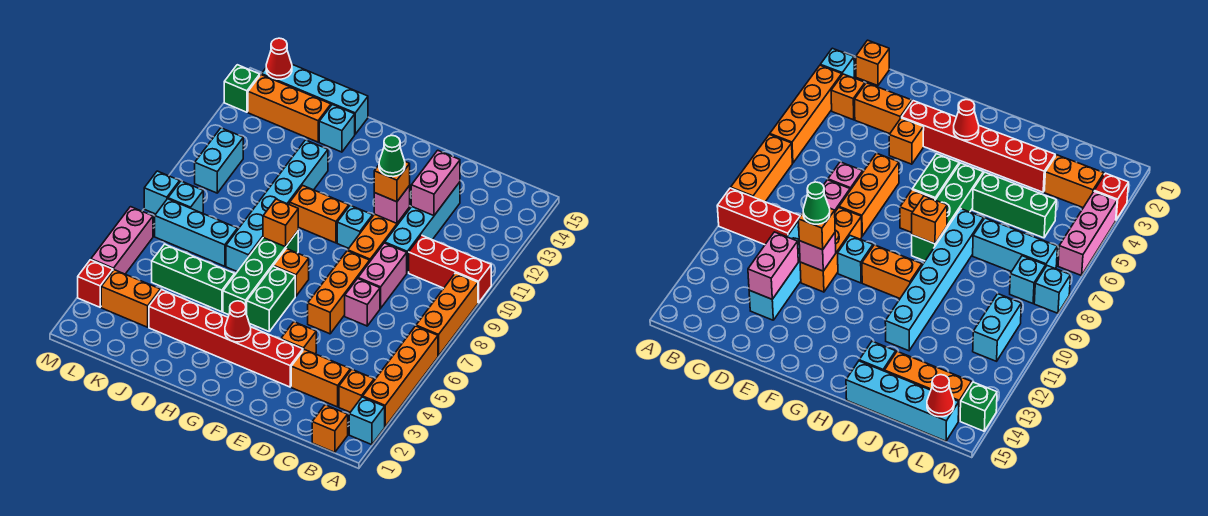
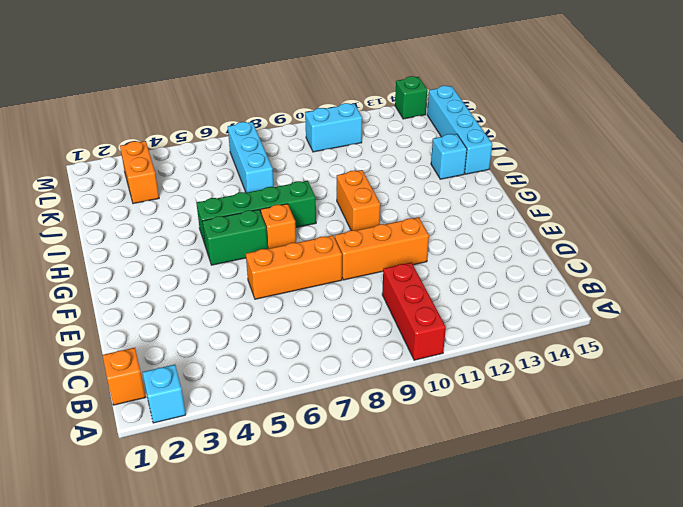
none -> orange 1x4 brick [363,326,438,427]
none -> orange 1x3 brick [416,273,478,356]
none -> orange 1x1 brick [339,369,374,412]
none -> orange 1x2 brick [291,349,350,407]

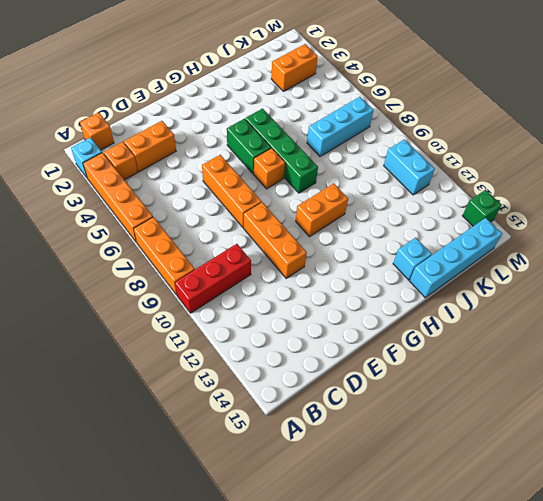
none -> pink 1x1 brick [345,279,380,326]
none -> pink 1x2 brick [358,243,407,308]
none -> cyan 1x4 brick [385,182,460,273]
none -> red 1x6 brick [149,290,303,387]

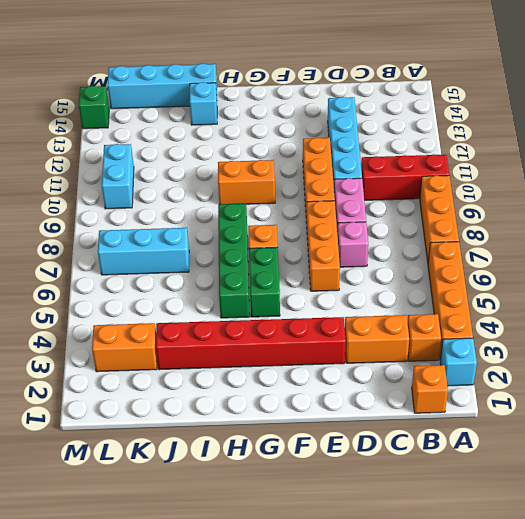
none -> orange 1x1 brick [281,322,316,354]
none -> cyan 1x1 brick [337,205,373,248]
none -> green 1x3 brick [152,244,235,312]
none -> cyan 1x6 brick [226,140,328,272]

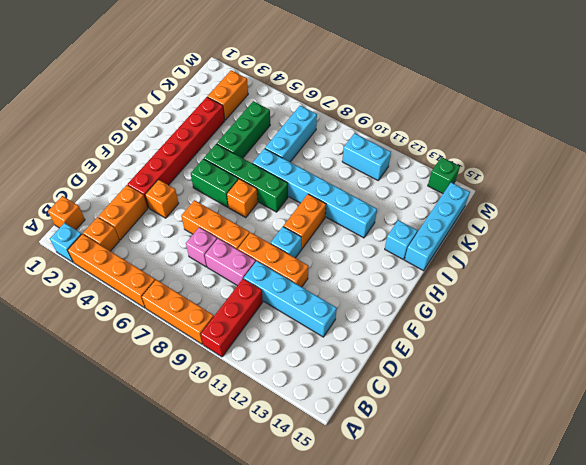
none -> orange 1x3 brick [248,75,331,142]
none -> cyan 1x1 brick [168,181,203,213]
none -> red 1x1 brick [78,260,113,307]
none -> pink 1x3 brick [91,207,153,274]

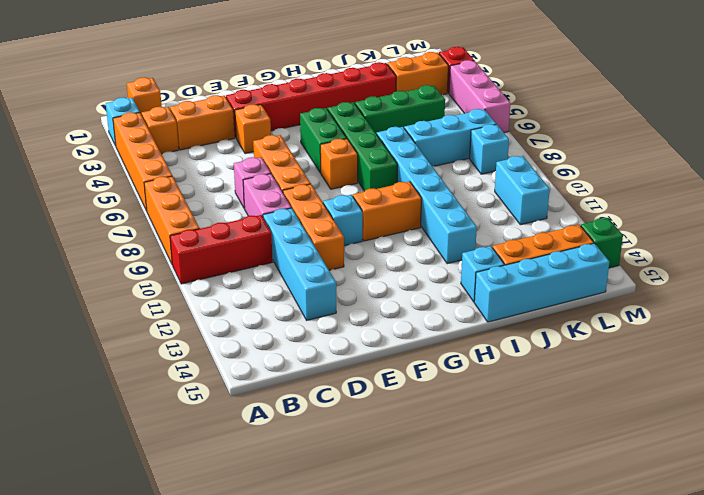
none -> cyan 1x1 brick [144,171,180,214]
none -> pink 1x2 brick [411,150,460,216]
none -> pink 1x1 brick [374,186,410,223]
none -> red 1x1 cone [225,301,251,342]

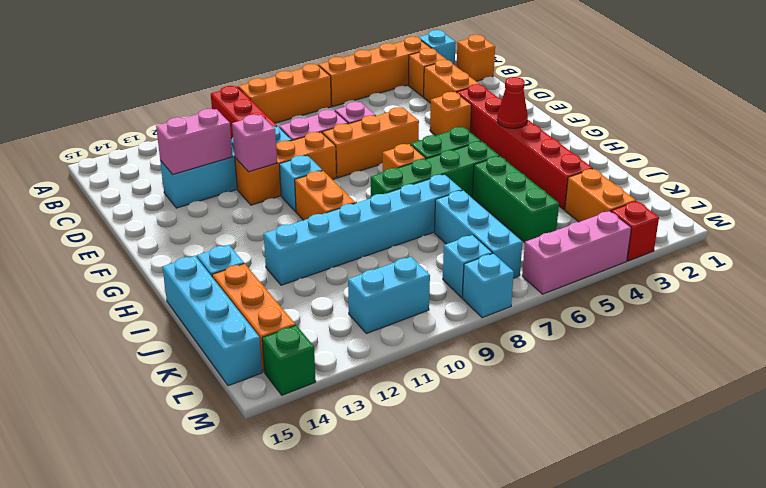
none -> orange 1x1 brick [263,199,298,247]
none -> red 1x1 cone [266,38,292,79]
none -> orange 1x1 brick [374,162,410,202]
none -> green 1x1 cone [379,136,405,177]

